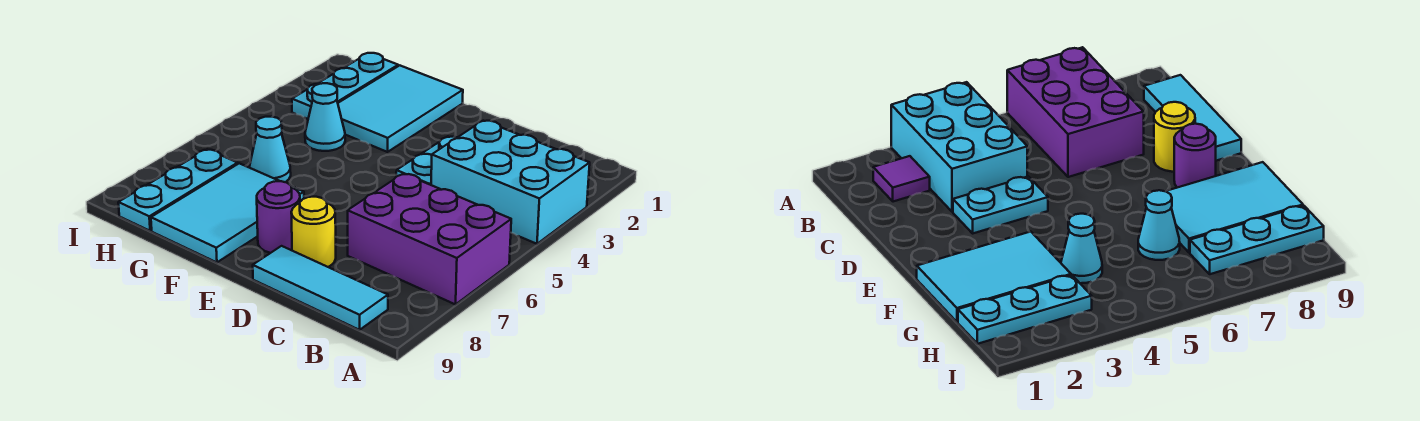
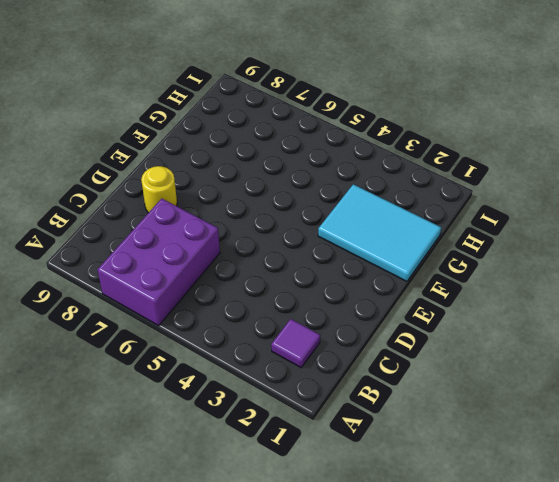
none -> cyan 2x3 brick [431,121,590,244]
none -> cyan 1x3 tile [253,246,388,330]
none -> cyan 1x2 plate [396,136,457,185]

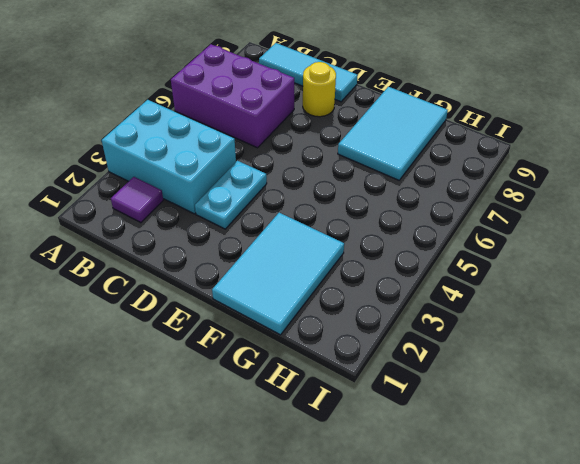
none -> purple 1x1 round brick [257,181,300,253]
none -> cyan 1x1 cone [305,83,345,151]
none -> cyan 1x1 cone [249,117,291,182]

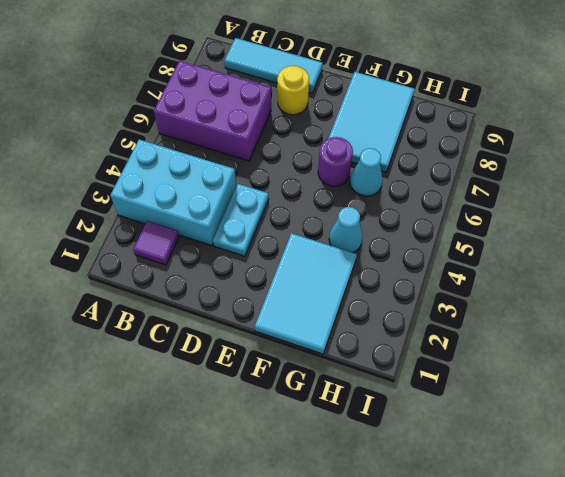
purple 1x1 round brick [318,137,353,186] -> purple 1x1 round brick moved to [257,181,300,253]
none -> cyan 1x3 plate [292,53,398,119]
none -> cyan 1x3 plate [118,149,238,231]

